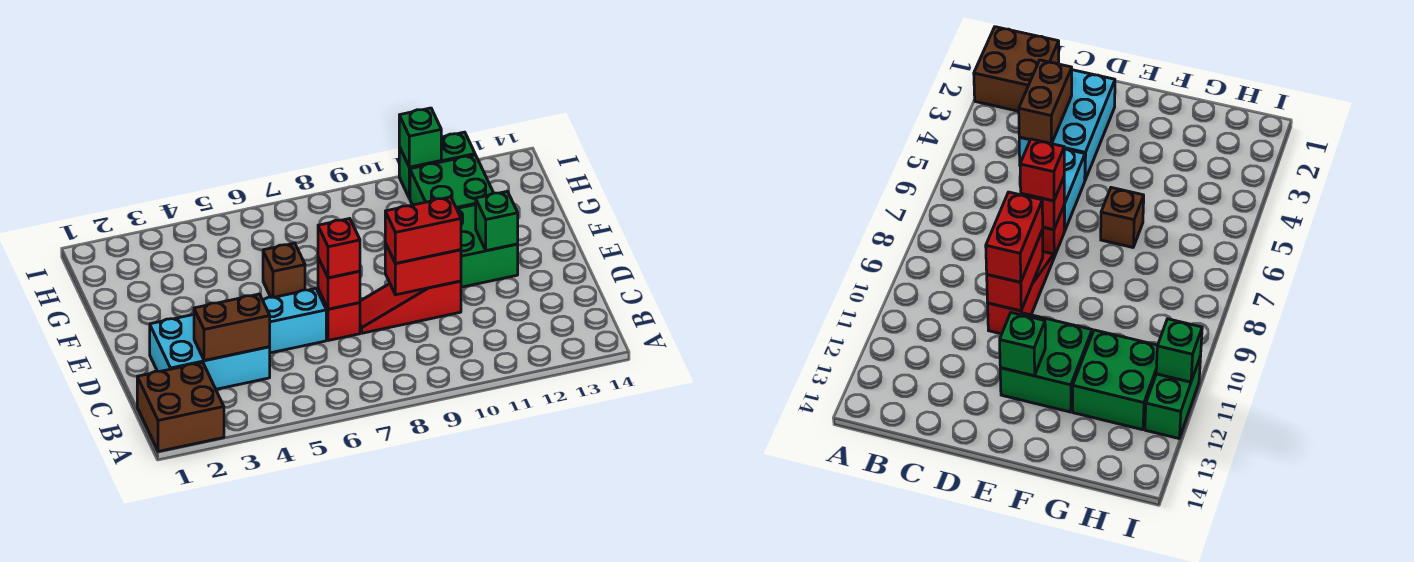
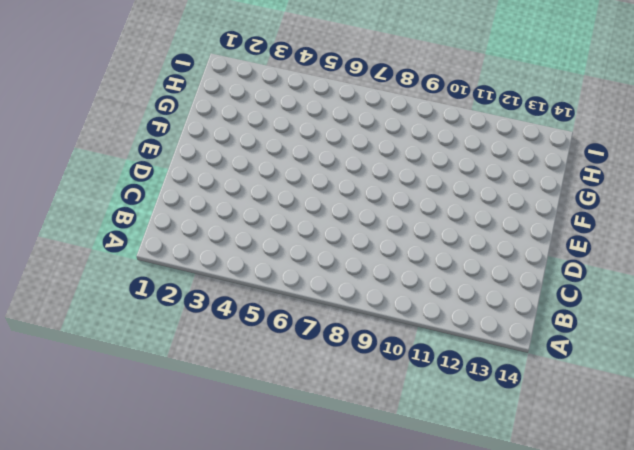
none -> brown 2x2 brick [137,362,224,452]
none -> cyan 2x3 brick [150,315,270,389]
none -> cyan 1x2 brick [263,289,326,353]

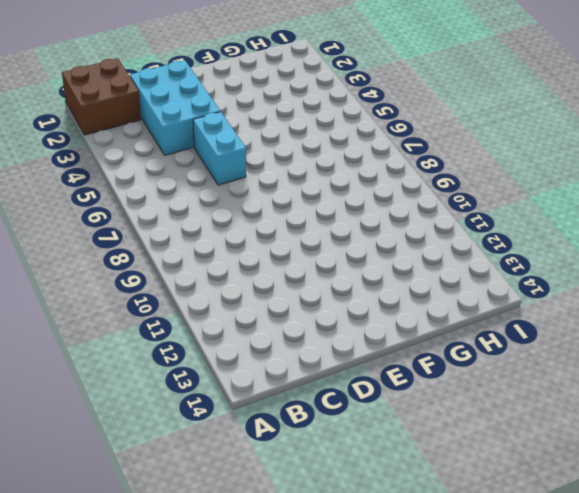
none -> red 1x1 brick [318,289,360,341]
none -> red 1x3 slope [360,281,461,333]
none -> green 2x2 brick [457,205,518,287]

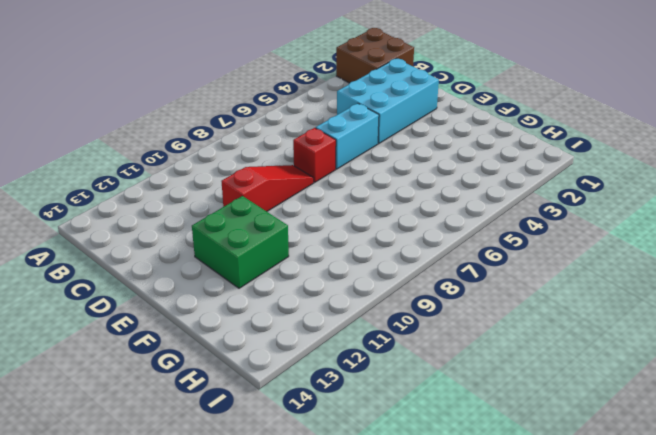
none -> brown 1x1 brick [263,243,305,297]
none -> green 2x2 brick [410,155,493,209]
none -> green 1x2 brick [399,132,475,199]

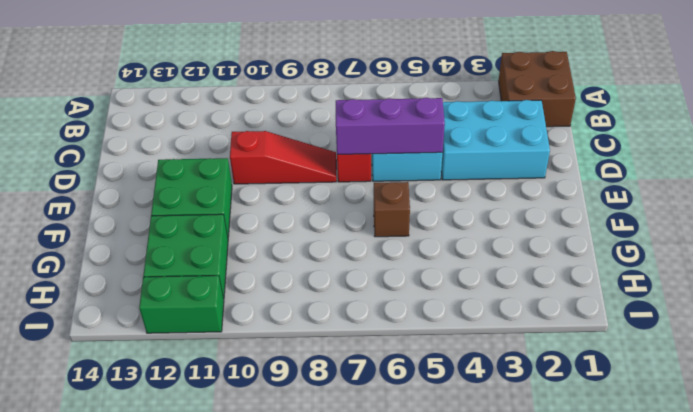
purple 1x3 brick [336,98,445,154] -> red 1x1 brick [318,258,360,309]
none -> brown 1x2 brick [194,294,270,361]
none -> red 1x2 brick [385,243,461,295]
none -> green 1x1 brick [476,191,518,251]

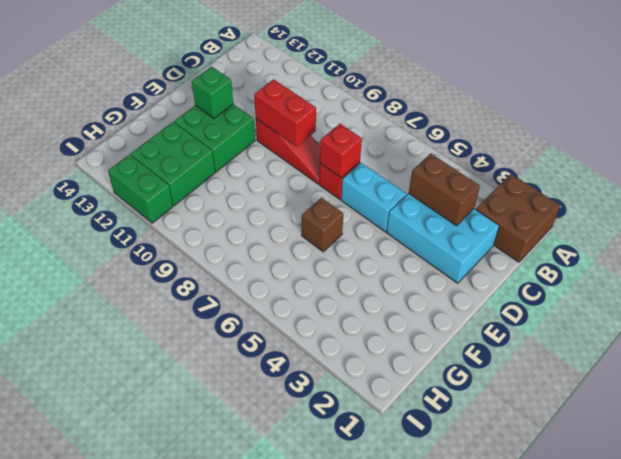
none -> green 1x1 brick [399,108,441,167]
none -> red 1x1 brick [318,219,360,278]
none -> red 1x2 brick [385,197,461,264]

